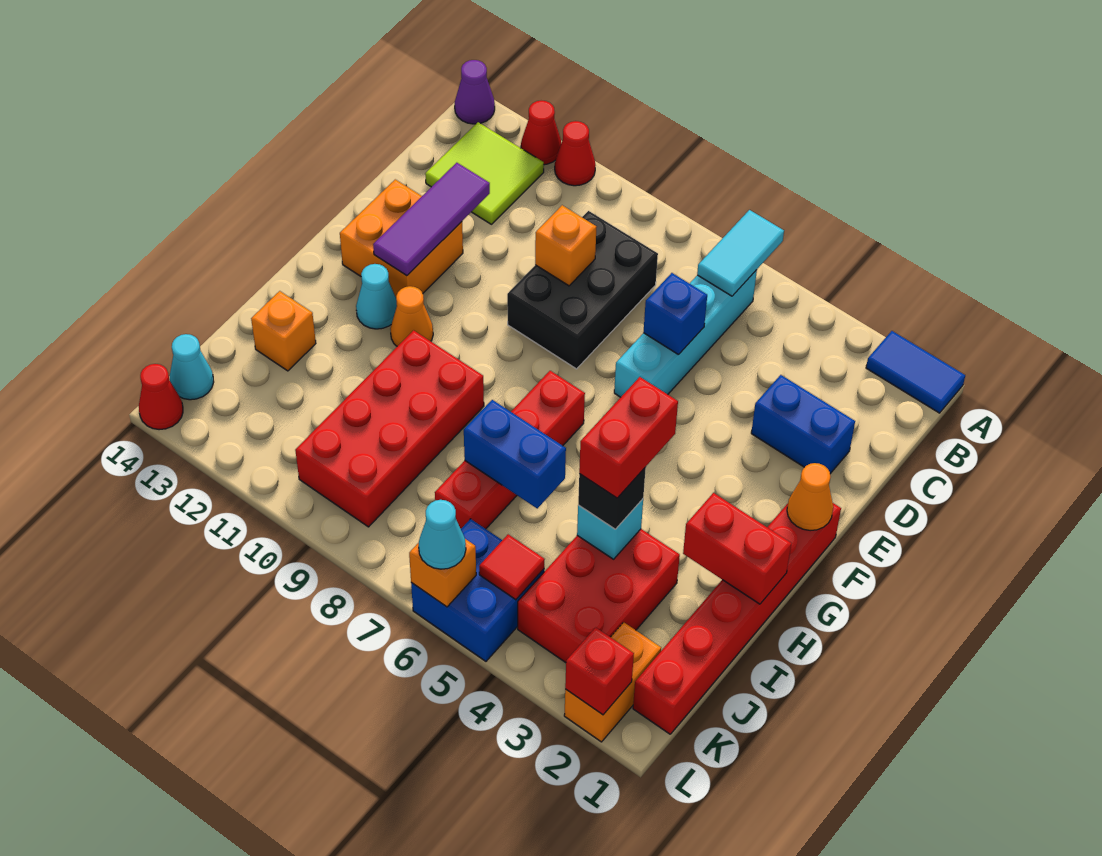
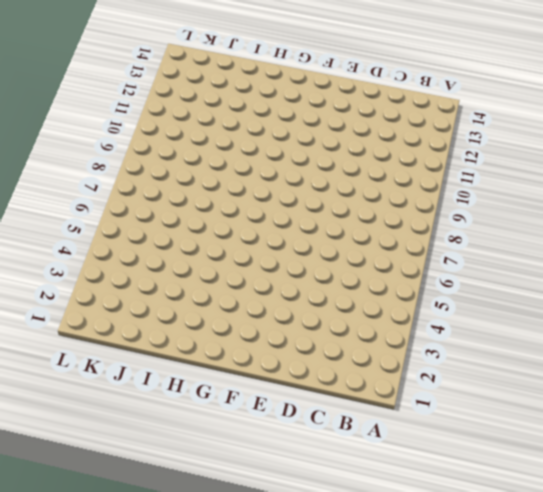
none -> blue 1x2 tile [866,331,965,413]
none -> red 1x1 cone [555,121,595,186]
none -> red 1x1 cone [521,101,561,165]
none -> purple 1x1 cone [455,60,495,124]

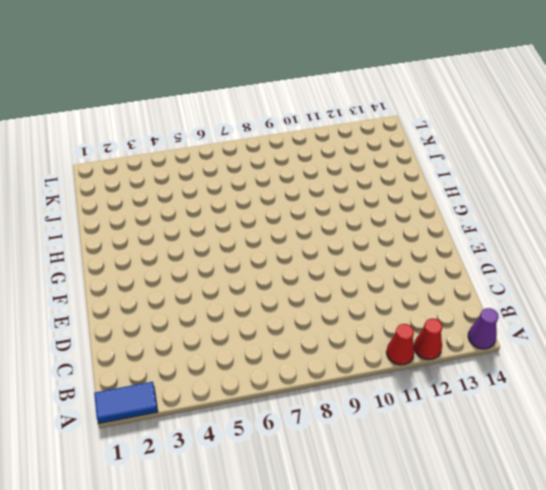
none -> cyan 1x4 brick [614,270,757,397]
none -> lime 2x2 tile [425,122,544,224]
none -> black 2x3 brick [507,211,658,369]
none -> blue 1x2 brick [751,375,855,474]

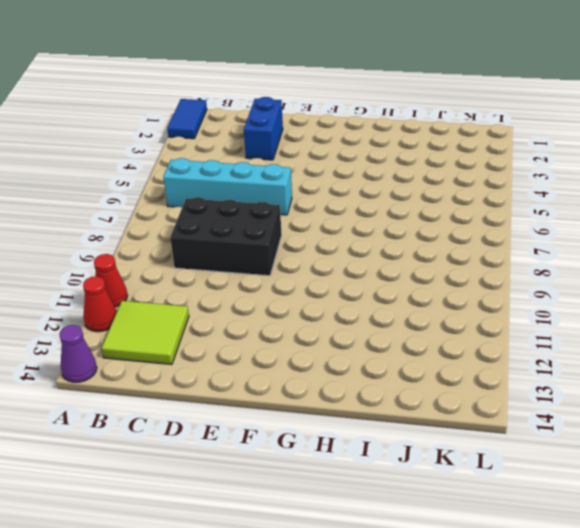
none -> orange 2x2 brick [340,179,463,297]
none -> red 1x6 brick [633,503,841,734]
none -> red 1x4 brick [435,371,585,529]
none -> orange 1x1 cone [390,286,433,346]

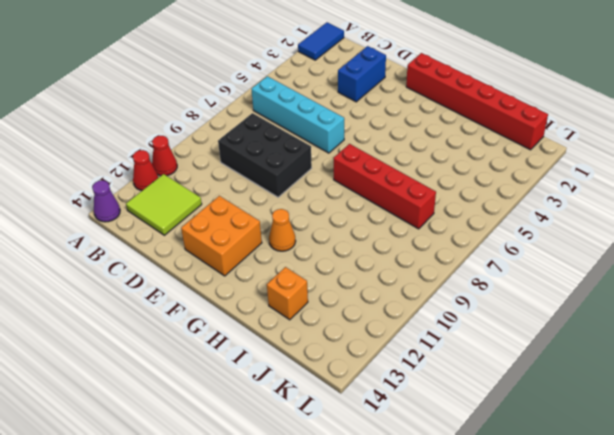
none -> cyan 1x1 cone [356,264,397,329]
none -> red 2x4 brick [295,330,484,527]
none -> red 2x3 brick [518,529,680,663]
none -> orange 1x2 brick [564,622,661,742]

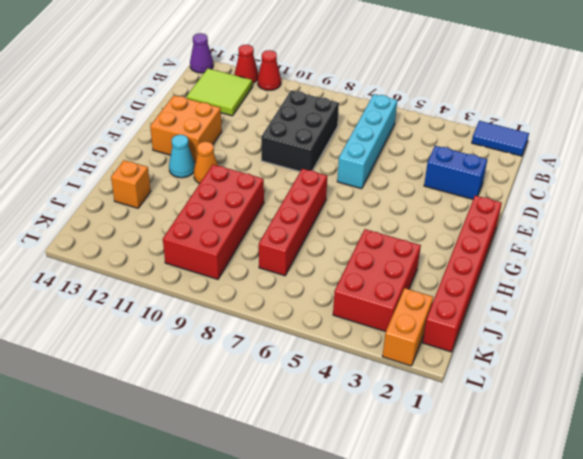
none -> blue 2x2 brick [411,519,544,661]
none -> cyan 1x1 cone [170,334,214,400]
none -> red 1x1 cone [139,364,183,430]
none -> cyan 1x2 tile [697,210,784,296]

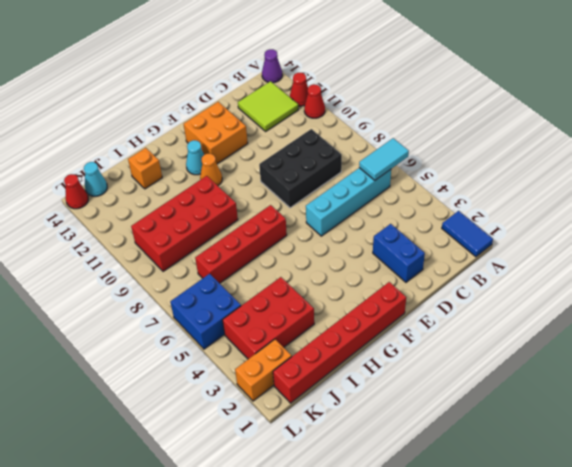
none -> blue 1x1 brick [643,273,707,355]
none -> orange 1x1 brick [535,205,596,286]
none -> purple 1x3 tile [373,163,490,276]
none -> orange 1x1 cone [787,463,833,531]

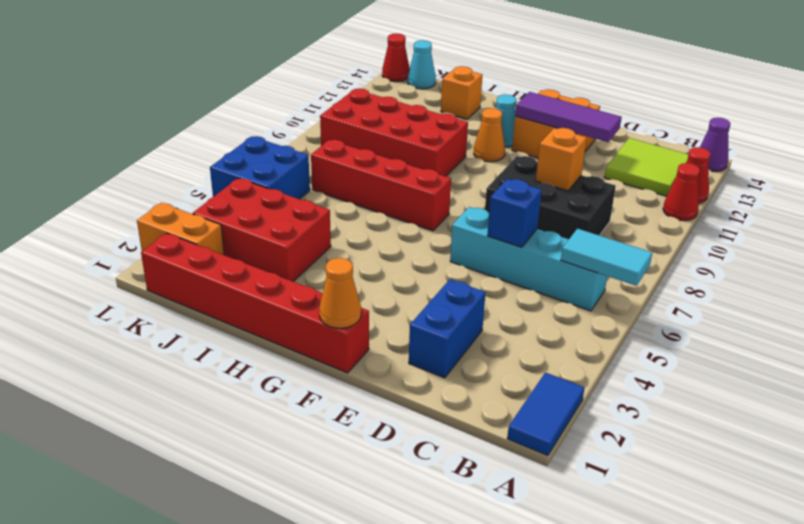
none -> red 1x2 brick [683,493,791,604]
none -> cyan 1x1 brick [577,499,643,559]
none -> blue 1x2 brick [464,400,566,508]
none -> red 1x1 tile [479,534,545,600]

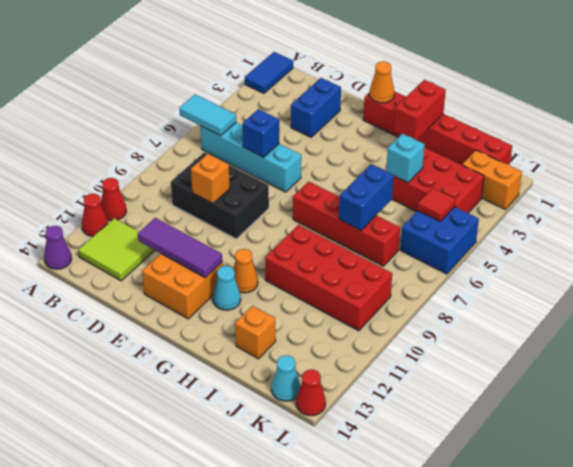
none -> red 1x1 brick [565,627,634,715]
none -> orange 1x1 brick [409,539,476,607]
none -> black 1x1 brick [578,467,646,529]
none -> cyan 1x1 cone [419,500,466,569]

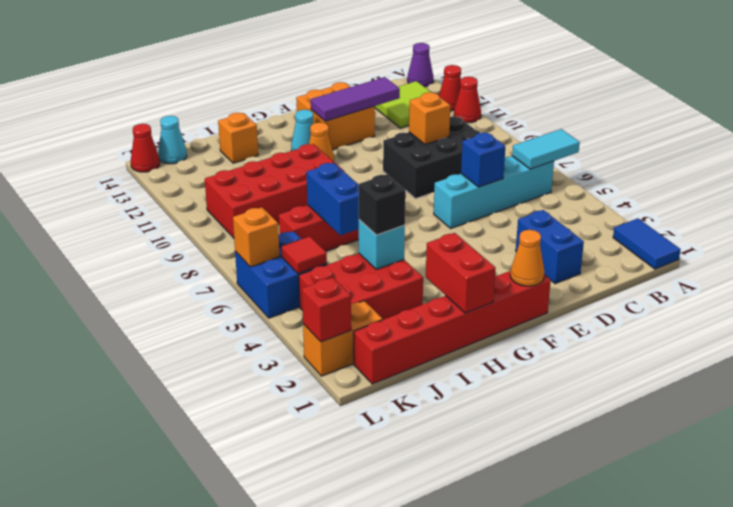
none -> cyan 1x1 cone [419,500,466,569]
none -> red 1x2 brick [579,377,678,498]

